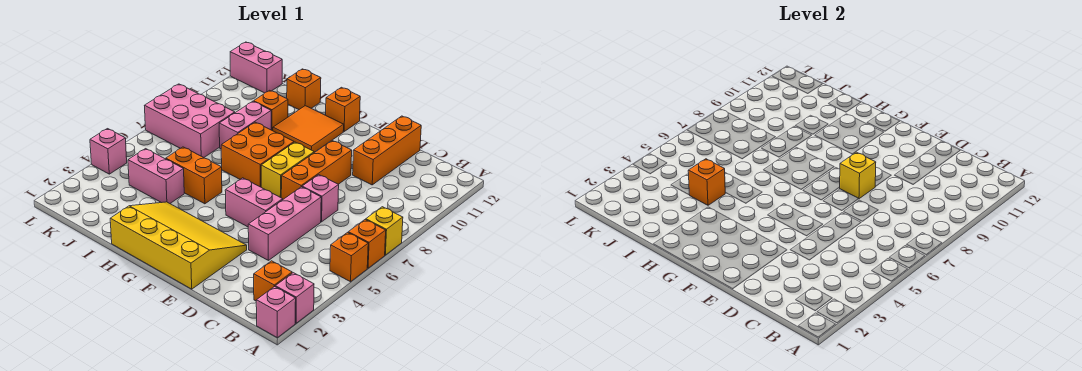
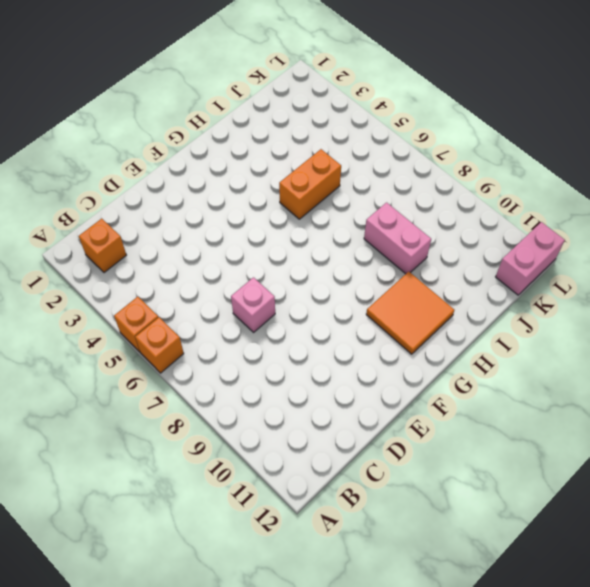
none -> pink 1x1 brick [256,286,296,338]
none -> pink 1x1 brick [275,273,314,323]
none -> yellow 1x1 brick [366,207,403,255]

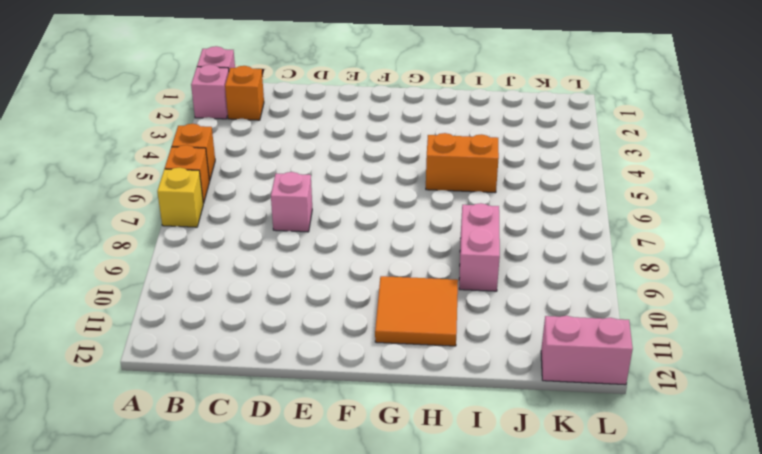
none -> pink 1x3 brick [248,187,321,260]
none -> orange 1x3 brick [353,116,421,185]
none -> yellow 3x4 slope [110,202,247,289]

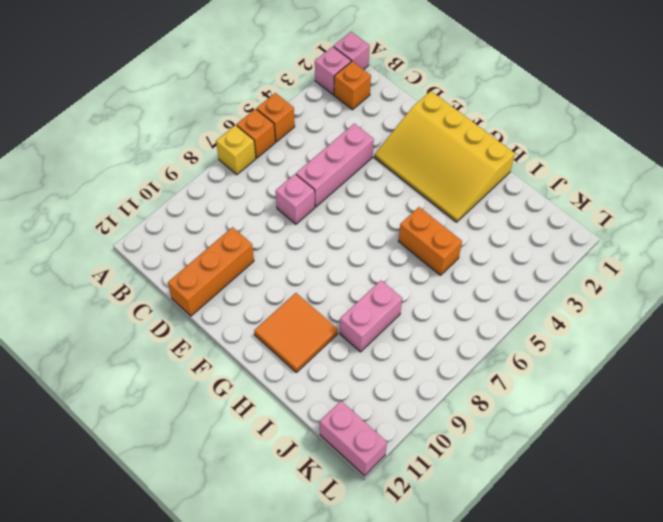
none -> pink 1x2 brick [225,178,283,227]
none -> orange 1x3 brick [281,141,352,199]
none -> yellow 1x2 brick [261,142,314,198]

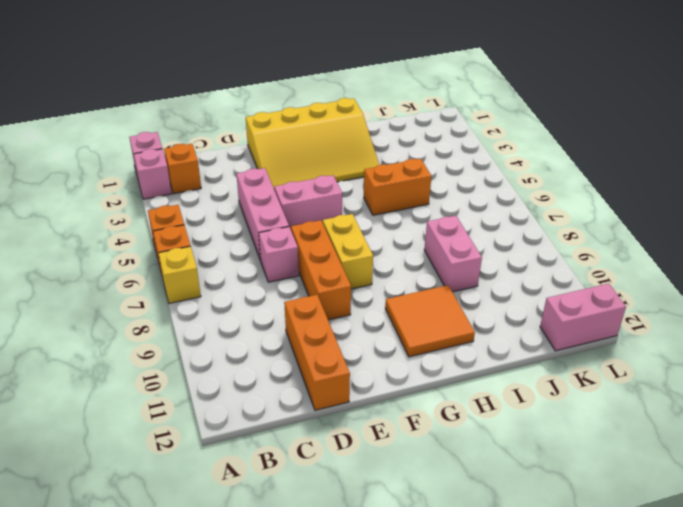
none -> orange 2x2 brick [221,122,294,187]
none -> orange 1x1 brick [326,87,360,131]
none -> pink 1x2 brick [128,149,184,203]

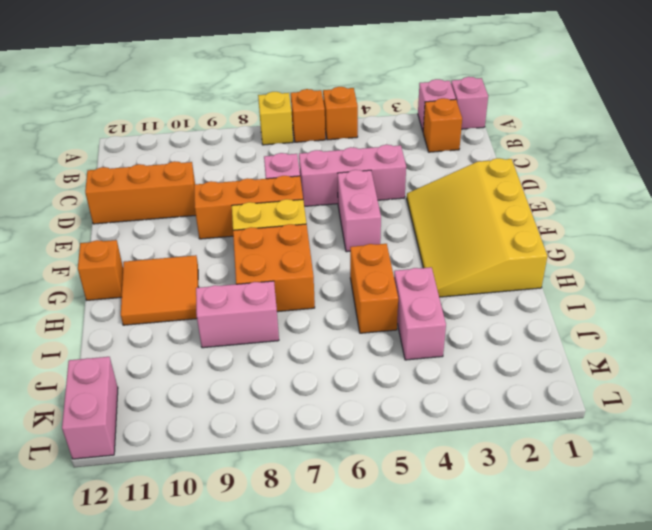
none -> orange 1x1 brick [254,90,288,131]
none -> orange 1x1 brick [287,69,321,109]
none -> pink 2x3 brick [144,84,235,157]

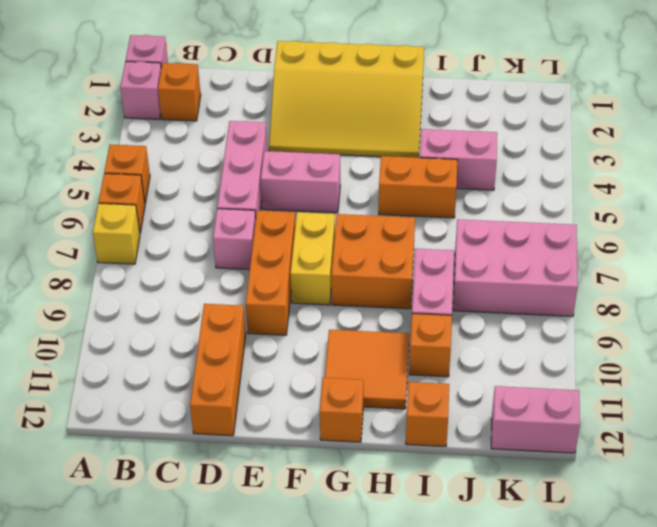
none -> pink 1x1 brick [90,129,127,174]
none -> yellow 1x1 brick [840,152,876,199]
none -> orange 1x1 brick [688,159,725,205]

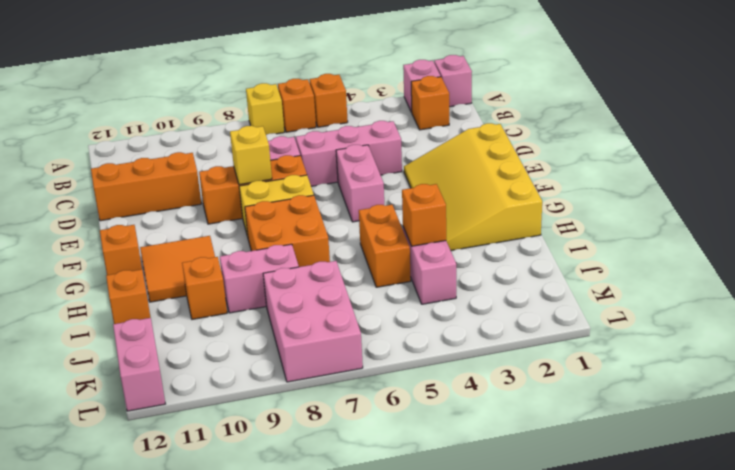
none -> pink 1x1 brick [90,129,127,174]

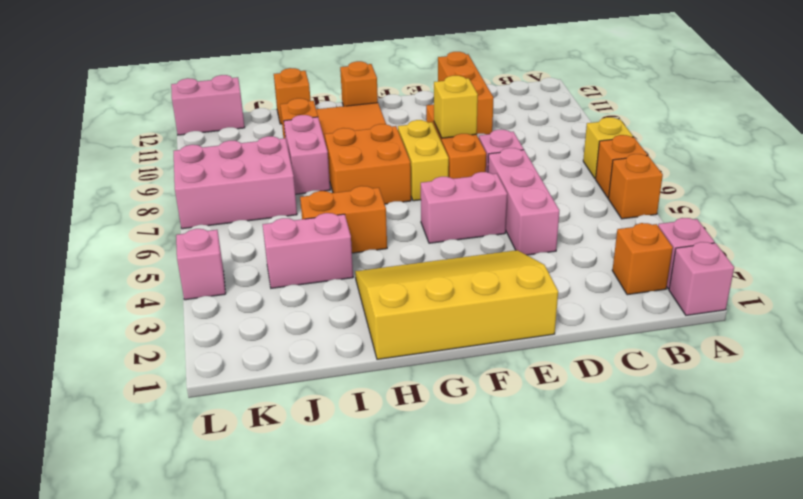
none -> orange 1x1 brick [688,159,725,205]

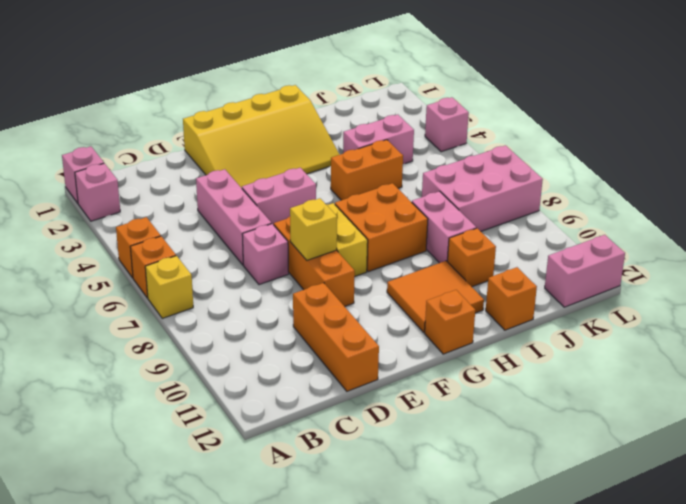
none -> orange 1x1 brick [254,261,292,301]
none -> orange 1x1 brick [688,159,725,205]

